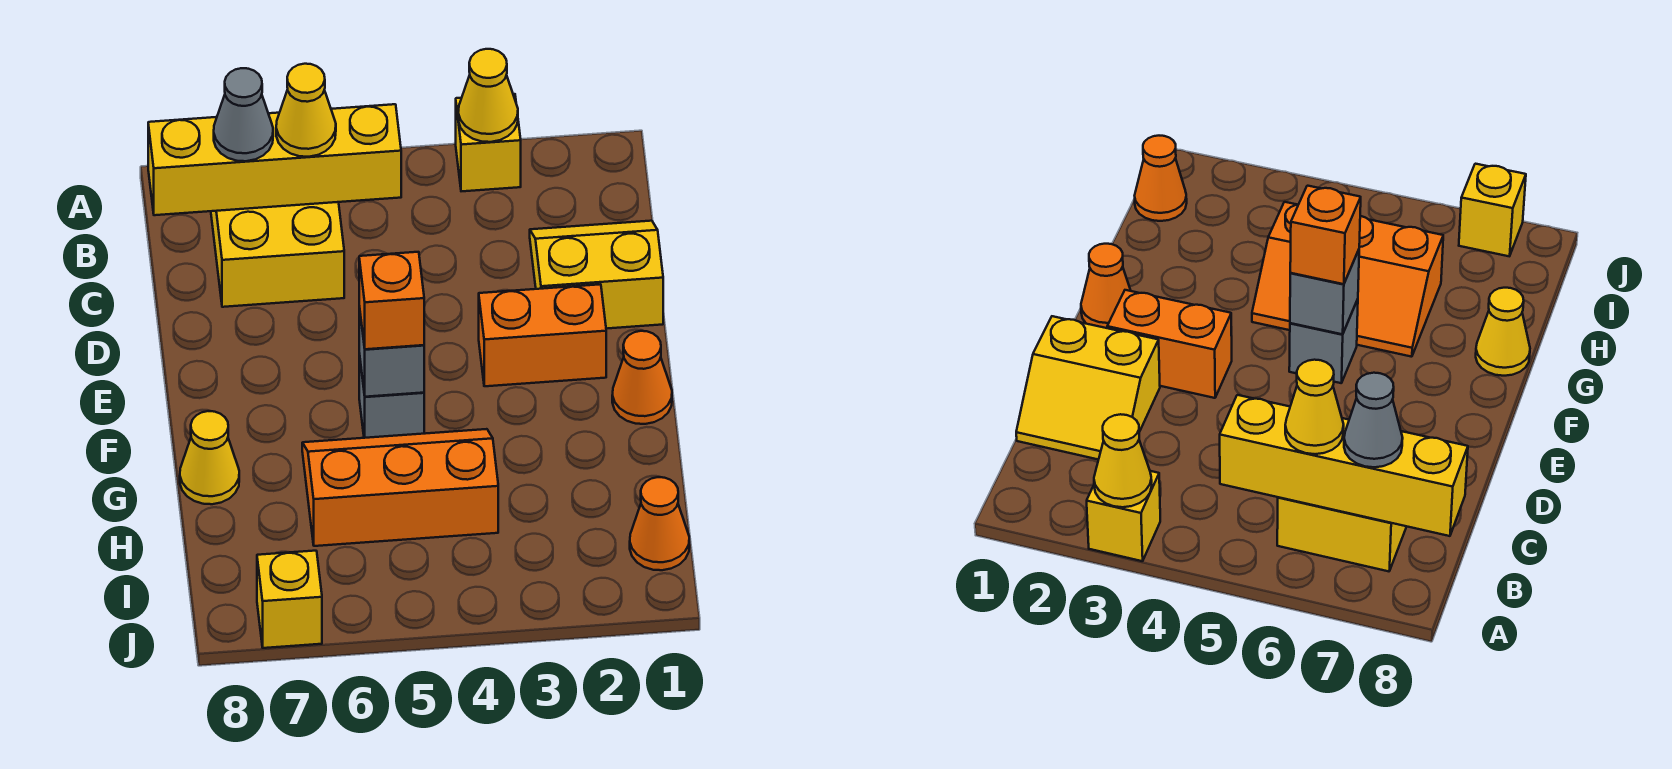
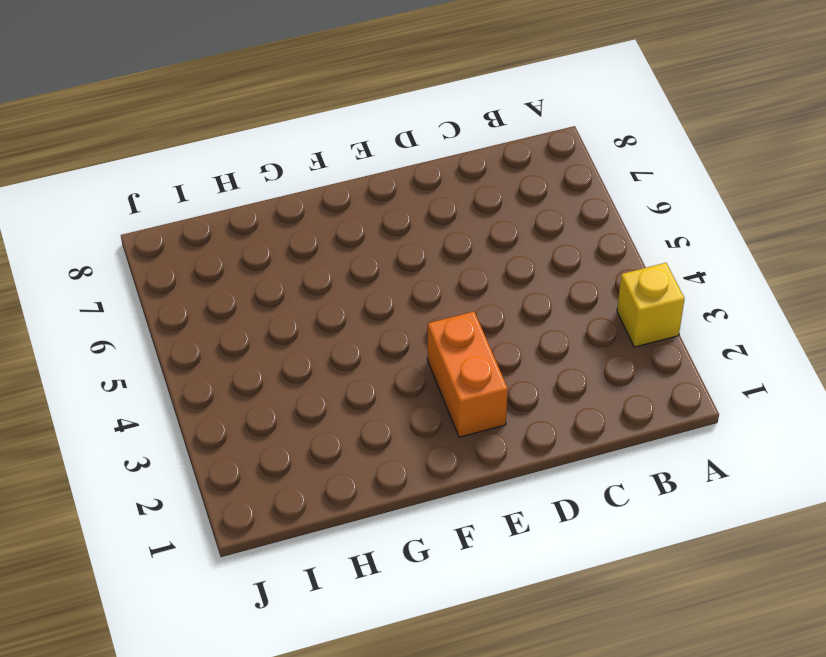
none -> yellow 2x2 brick [211,202,344,307]
none -> yellow 2x2 slope [530,221,663,329]
none -> orange 1x1 cone [612,331,672,424]

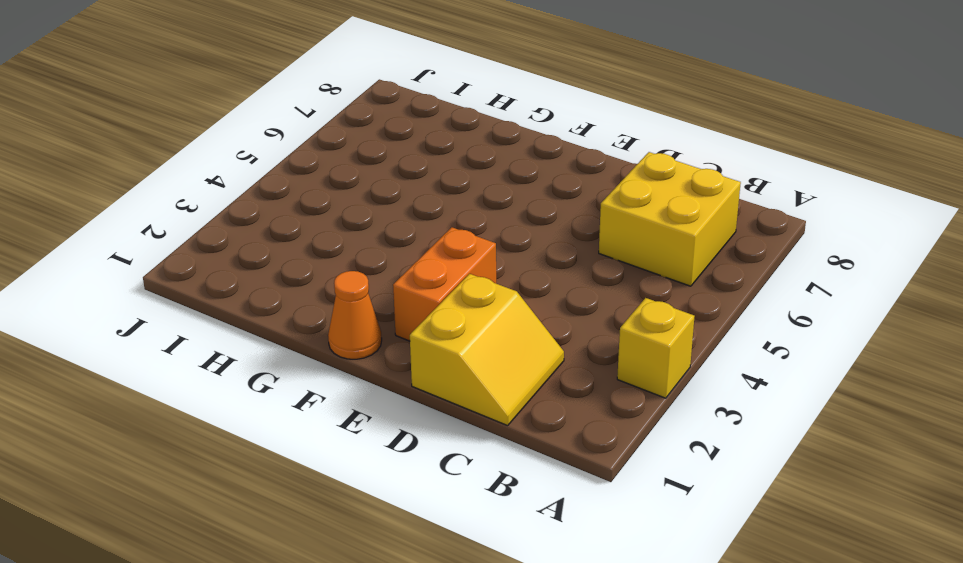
none -> grey 1x1 brick [359,354,424,438]
none -> orange 2x3 slope [302,429,498,546]
none -> yellow 1x1 cone [180,411,239,504]

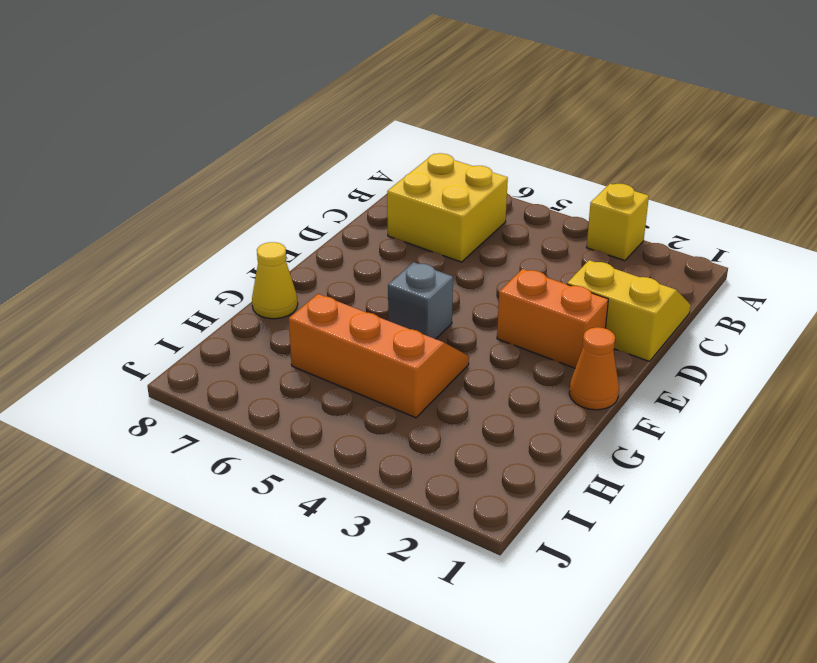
none -> orange 1x1 cone [630,477,689,570]
none -> yellow 1x1 brick [257,551,322,648]
none -> yellow 1x1 cone [458,49,518,142]

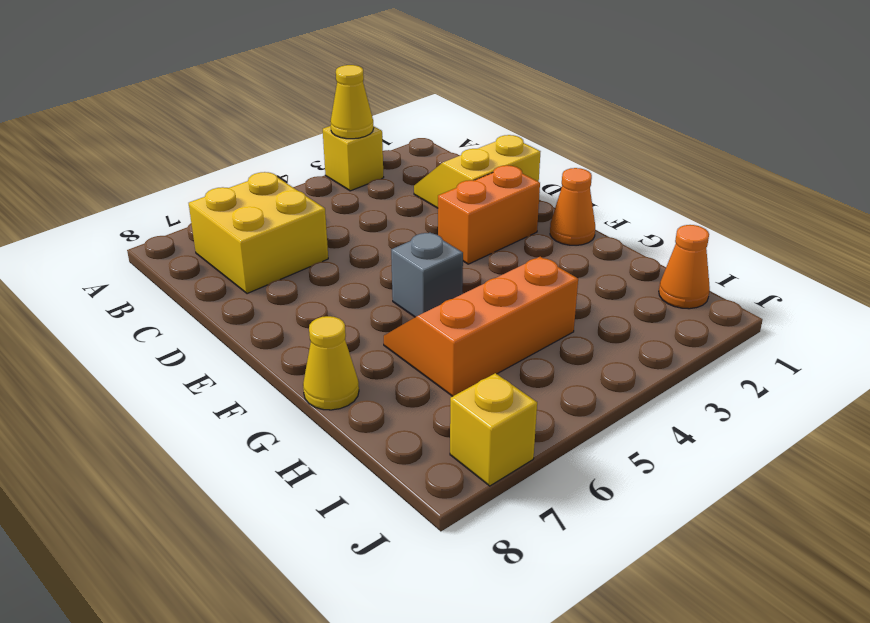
none -> yellow 1x4 brick [148,104,401,215]
none -> grey 1x1 brick [359,306,424,397]
none -> yellow 1x1 cone [276,64,336,157]

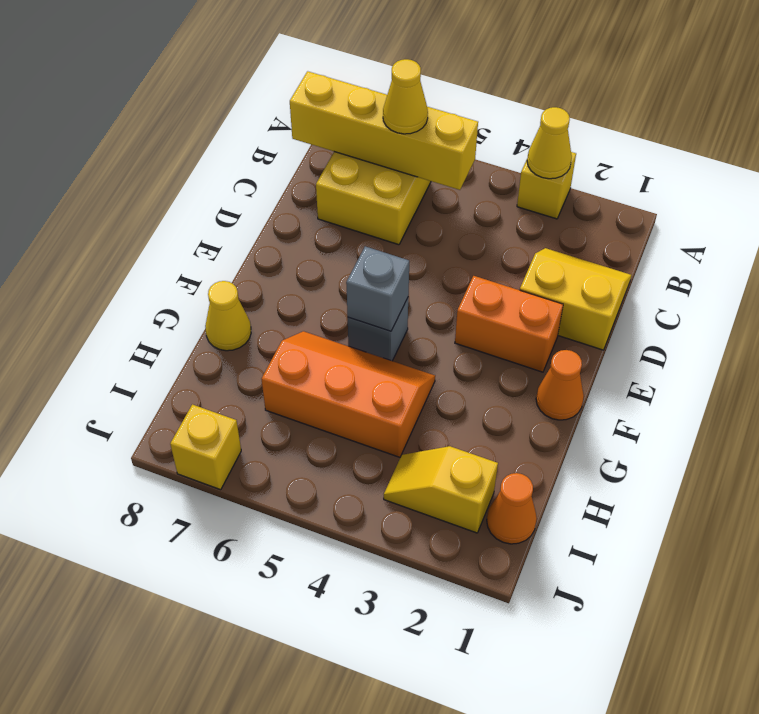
yellow 1x2 slope [384,446,498,533] -> none
none -> grey 1x1 cone [214,68,273,161]
none -> orange 1x1 brick [359,252,424,349]

